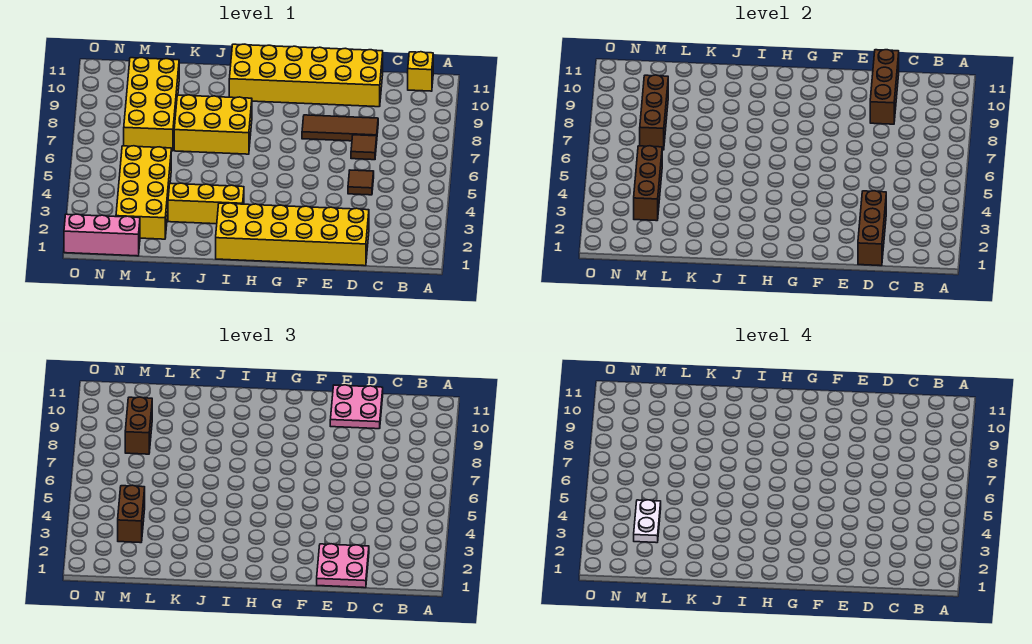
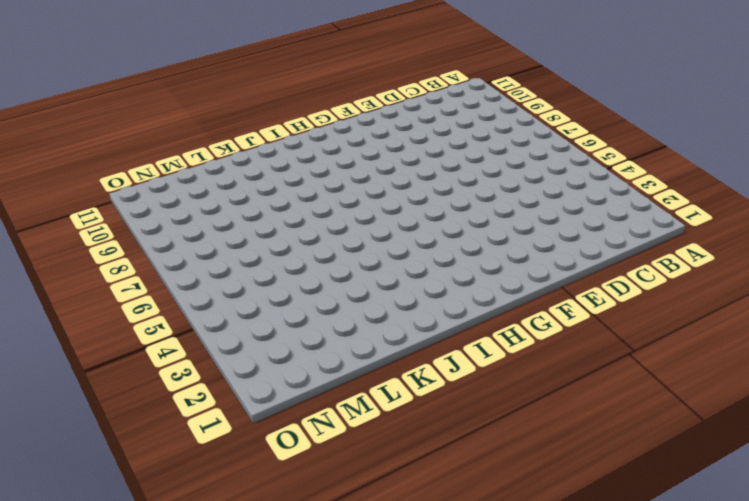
none -> yellow 1x1 brick [408,52,433,91]
none -> yellow 2x6 brick [216,203,369,266]
none -> brown 1x1 tile [348,170,374,195]

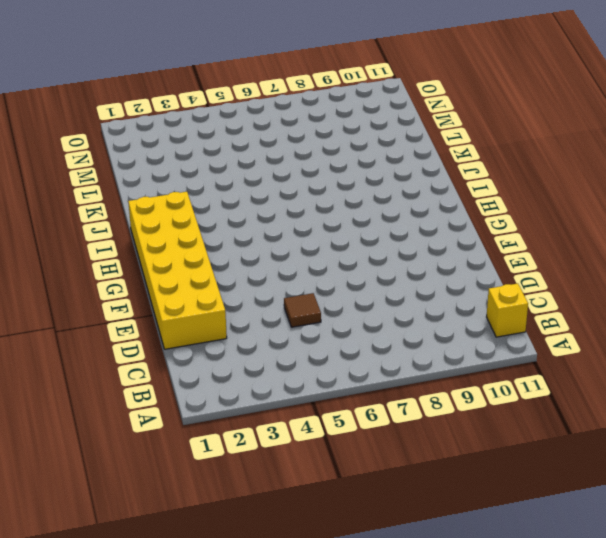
none -> brown 1x1 tile [351,135,377,160]
none -> brown 1x3 tile [302,115,378,141]
none -> yellow 2x6 brick [229,44,383,107]

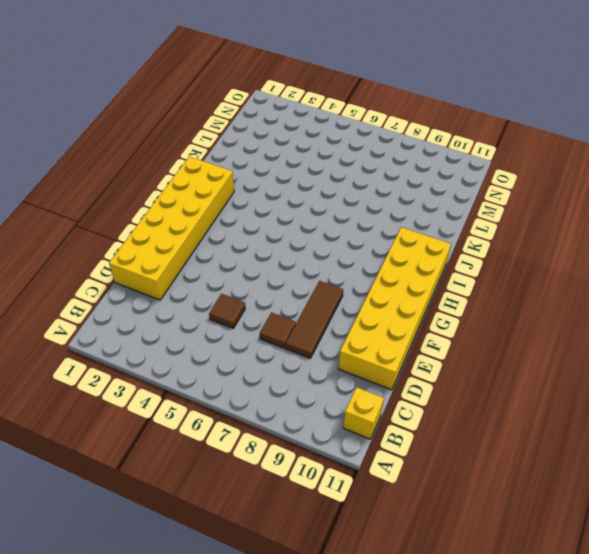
none -> yellow 1x3 brick [168,183,244,224]
none -> yellow 2x3 brick [174,95,252,154]
none -> yellow 2x4 brick [116,146,171,239]

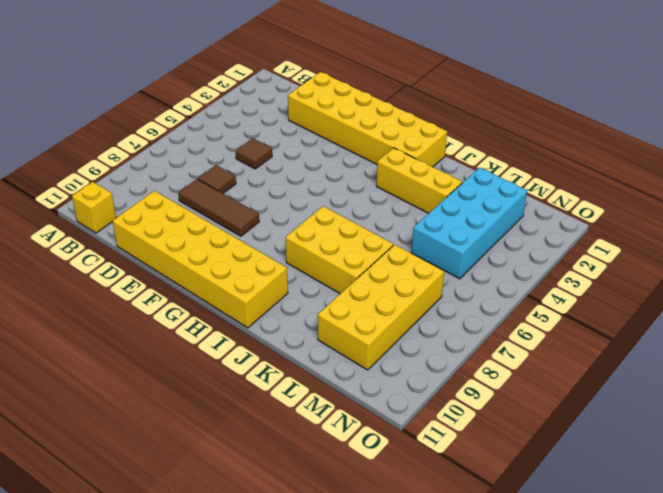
cyan 2x4 brick [412,168,527,279] -> yellow 2x4 brick [116,146,171,239]
none -> pink 1x3 brick [64,214,140,256]
none -> brown 1x3 brick [858,191,886,266]
none -> brown 1x3 brick [870,50,899,124]

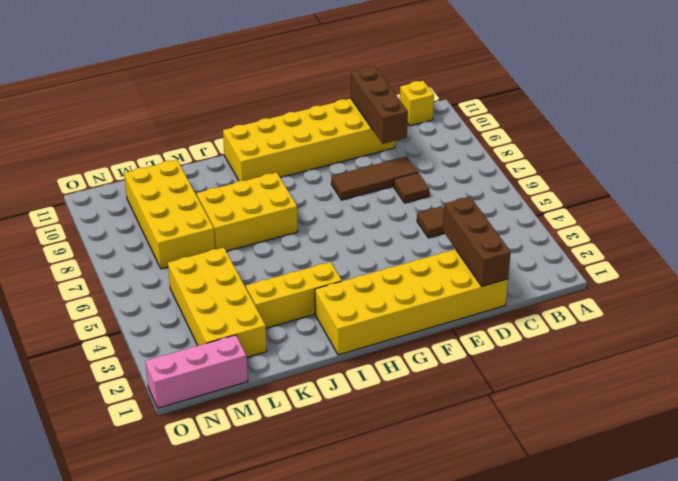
none -> brown 1x3 brick [634,146,662,221]
none -> brown 1x3 brick [640,75,668,150]
none -> pink 2x2 plate [317,544,369,588]

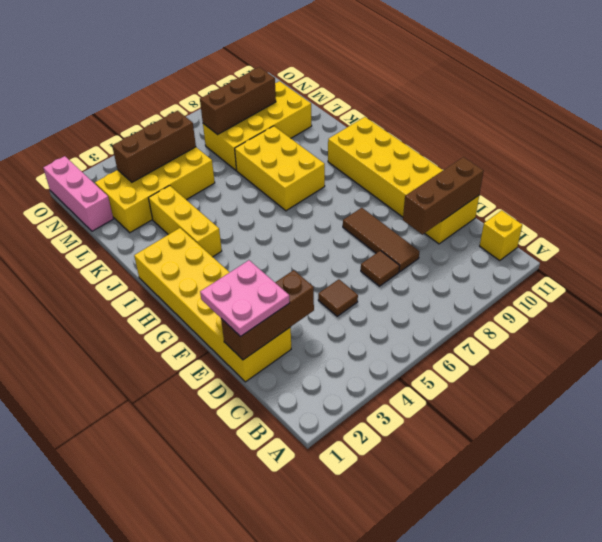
none -> pink 2x2 plate [330,385,383,429]
none -> brown 1x2 brick [118,485,145,543]
none -> brown 1x2 brick [125,397,152,454]

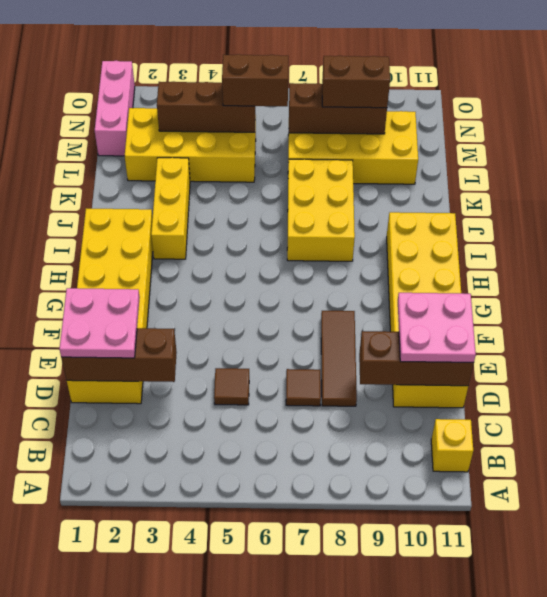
brown 1x2 brick [222,54,288,106] -> brown 1x2 brick moved to [118,485,145,543]
none -> white 1x2 plate [634,500,661,543]

